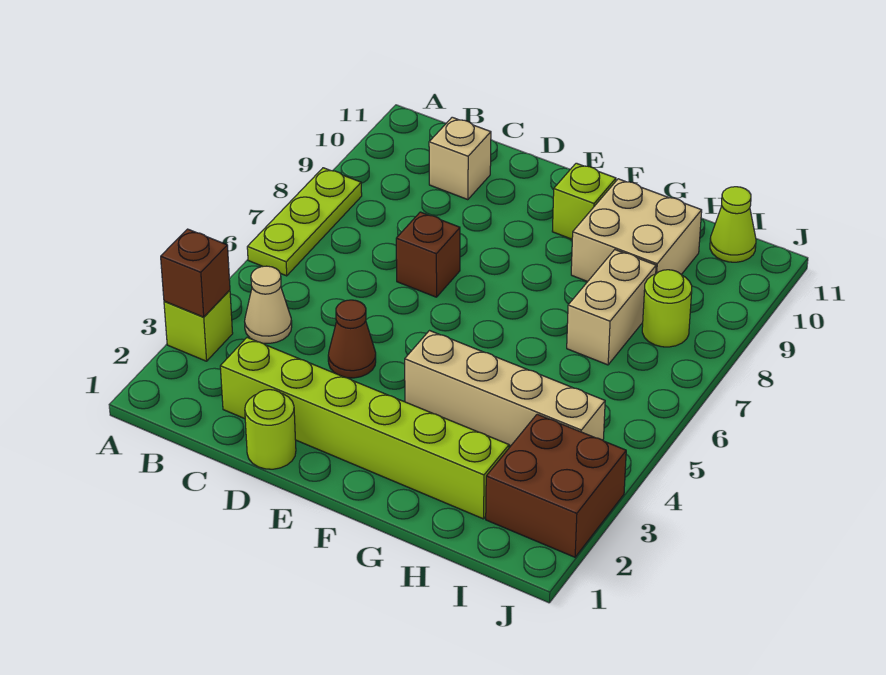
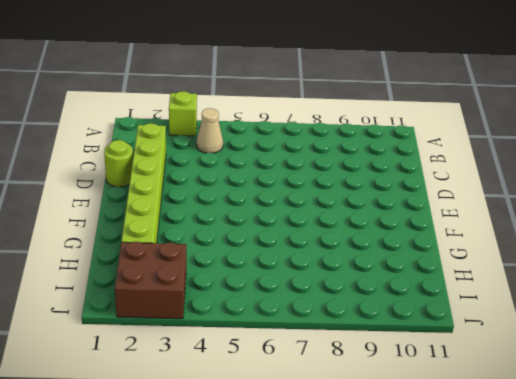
none -> lime 1x3 plate [247,168,362,276]
none -> tan 1x1 brick [429,117,491,200]
none -> brown 1x1 cone [328,300,376,378]

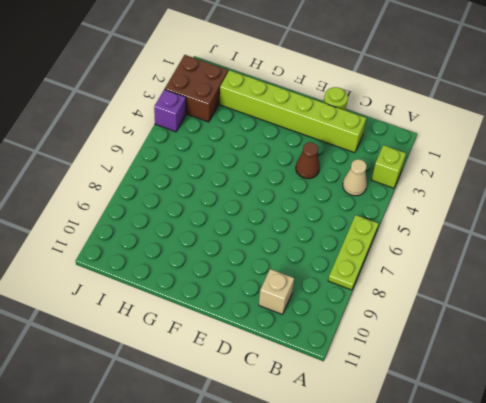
purple 1x1 brick [154,89,186,132] -> none
none -> brown 1x1 brick [396,212,460,297]
none -> tan 1x4 brick [405,331,605,446]
none -> lime 1x1 brick [552,163,616,239]

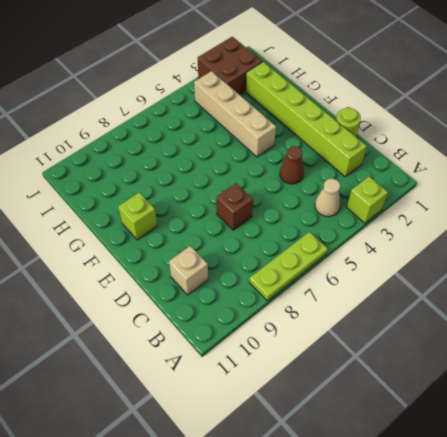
none -> tan 2x2 brick [571,179,702,282]
none -> tan 1x2 brick [567,250,656,365]
none -> lime 1x1 round brick [642,270,692,347]

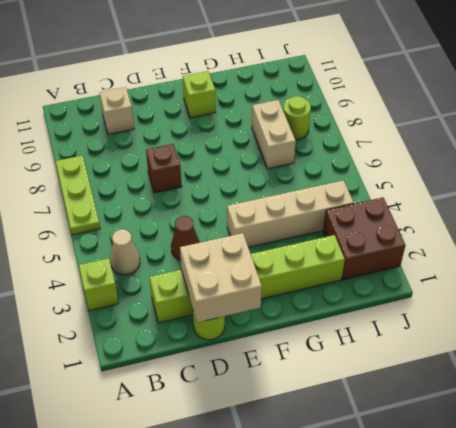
tan 2x2 brick [180,233,262,323] -> tan 2x2 brick moved to [571,179,702,282]
none -> lime 1x1 cone [710,187,756,262]
none -> brown 1x1 brick [161,229,230,317]

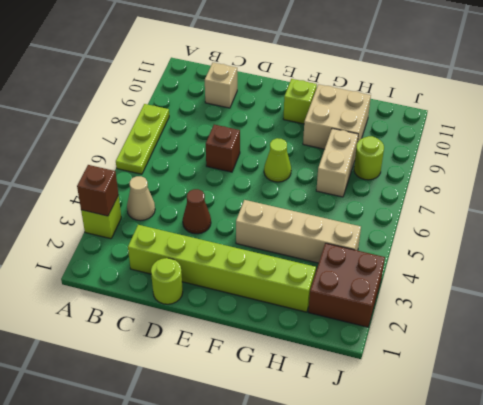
lime 1x1 cone [264,138,291,182] -> lime 1x1 cone moved to [710,187,756,262]

